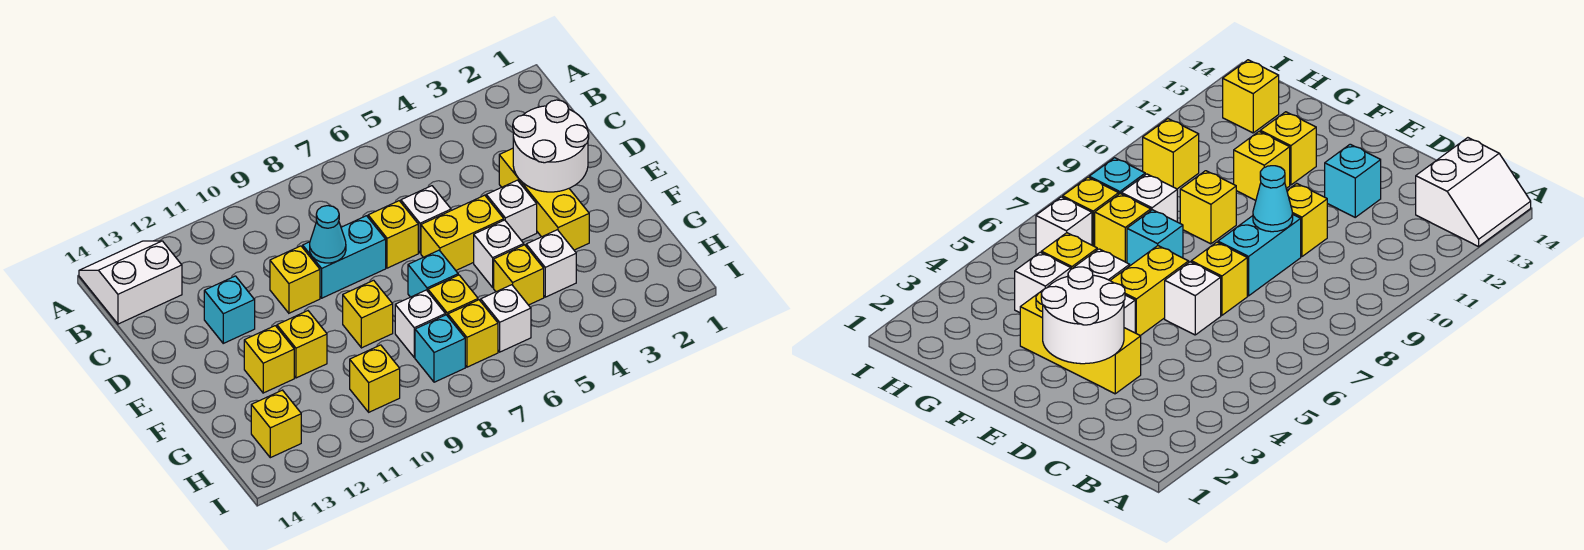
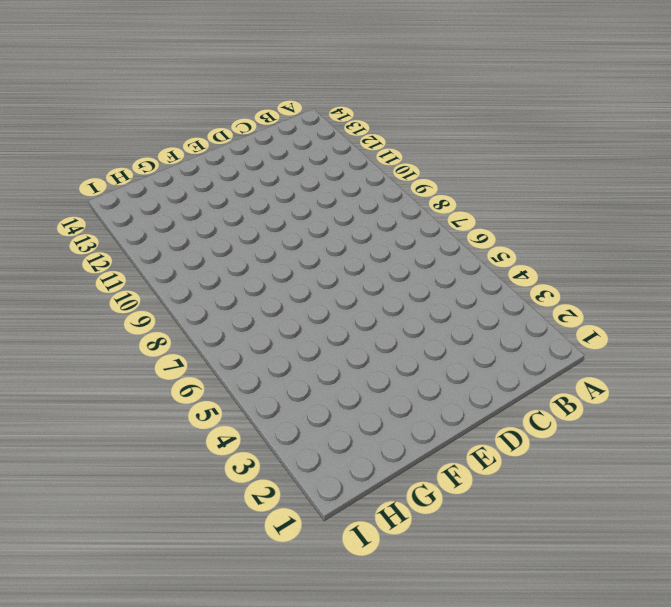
none -> white 2x2 slope [79,241,182,324]
none -> yellow 1x3 brick [499,148,589,250]
none -> white 1x1 brick [401,186,451,253]

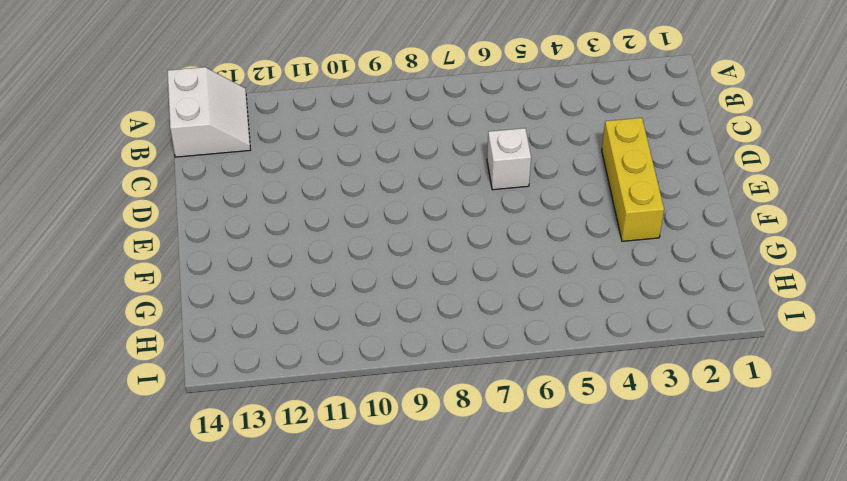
white 2x2 slope [168,67,250,157] -> white 2x2 slope turned to [79,241,182,324]
none -> yellow 1x1 brick [368,201,418,268]
none -> cyan 1x2 brick [303,216,386,298]
none -> yellow 1x1 brick [270,246,320,313]

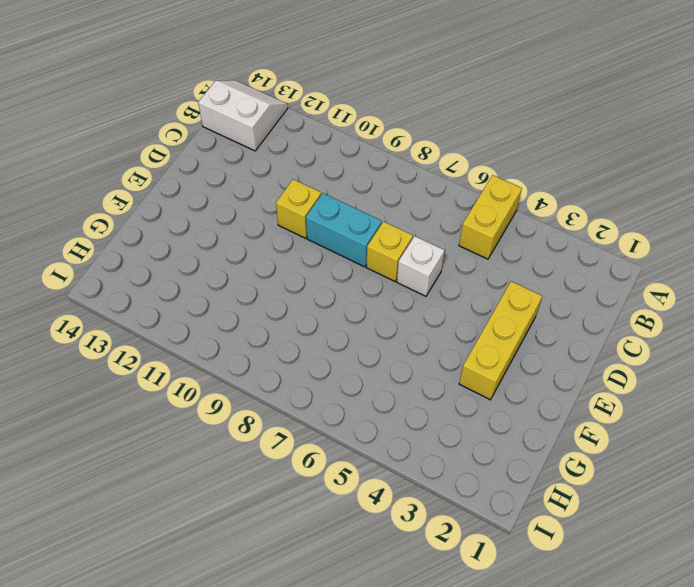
yellow 1x2 brick [459,175,522,259] -> yellow 1x2 brick turned to [421,195,504,270]
none -> cyan 1x1 brick [204,276,255,343]
none -> white 1x1 brick [486,180,537,240]
none -> white 1x1 brick [474,220,524,287]

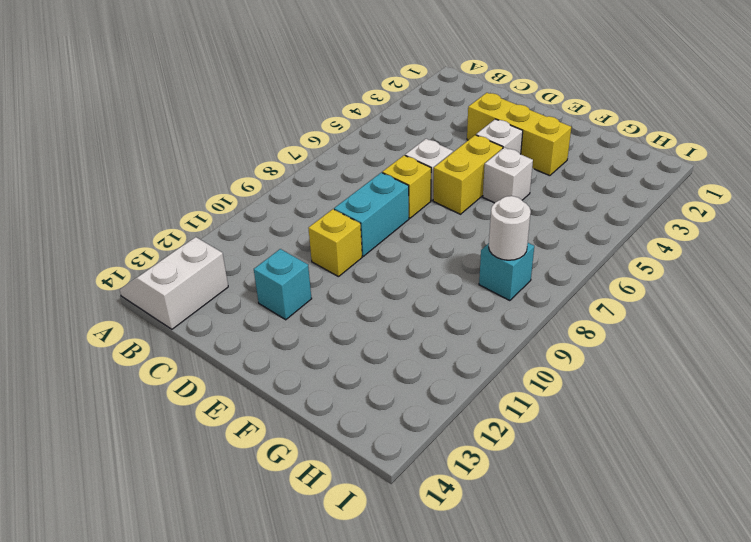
white 1x1 round brick [489,196,531,260] -> none
none -> cyan 1x1 brick [408,250,458,297]
none -> yellow 1x1 brick [343,280,393,348]
none -> yellow 1x1 brick [277,311,327,378]

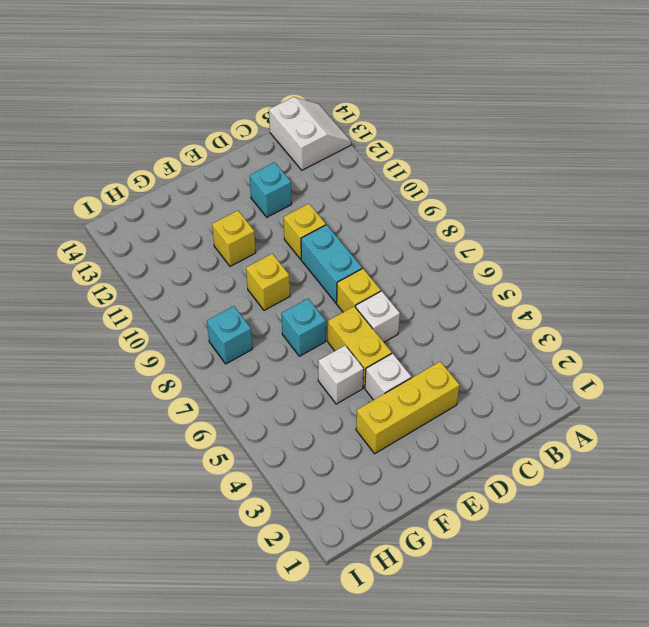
none -> yellow 1x1 brick [244,326,294,393]
none -> white 1x1 brick [526,230,576,297]
none -> yellow 1x1 brick [494,245,544,305]

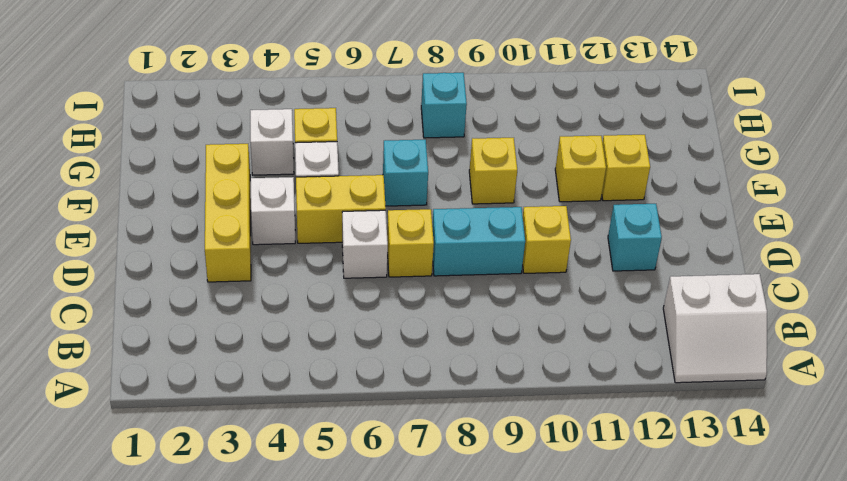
none -> yellow 1x1 brick [428,275,478,316]
none -> white 1x1 brick [395,290,445,357]
none -> white 1x1 brick [481,285,531,352]

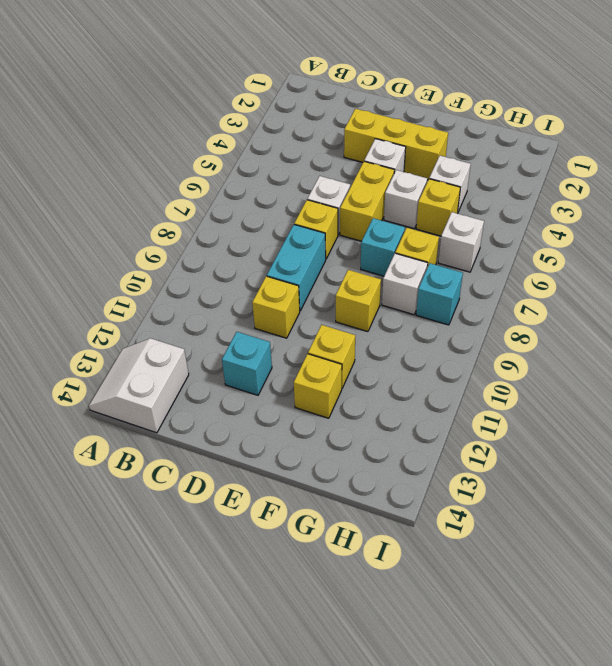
none -> yellow 1x1 brick [448,300,498,367]
none -> yellow 1x1 brick [350,345,400,412]
none -> yellow 1x1 brick [251,390,301,458]

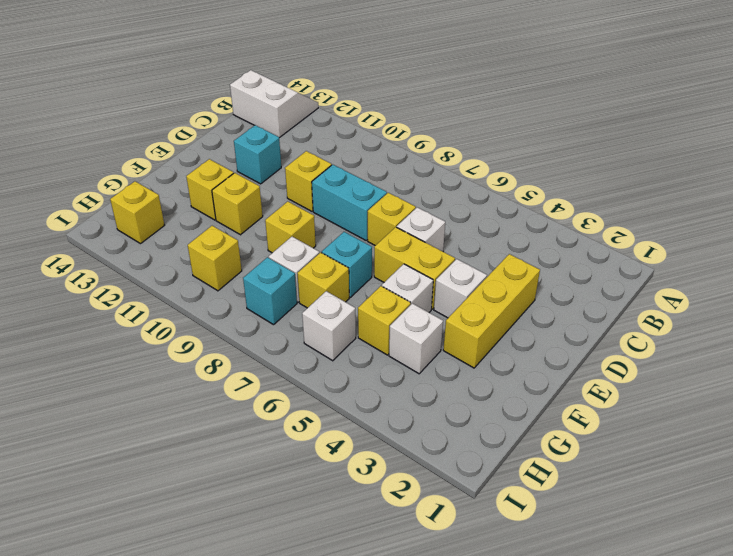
none -> yellow 1x1 brick [448,300,498,367]
none -> white 2x2 round brick [513,100,589,192]
none -> cyan 1x1 cone [310,206,346,263]

